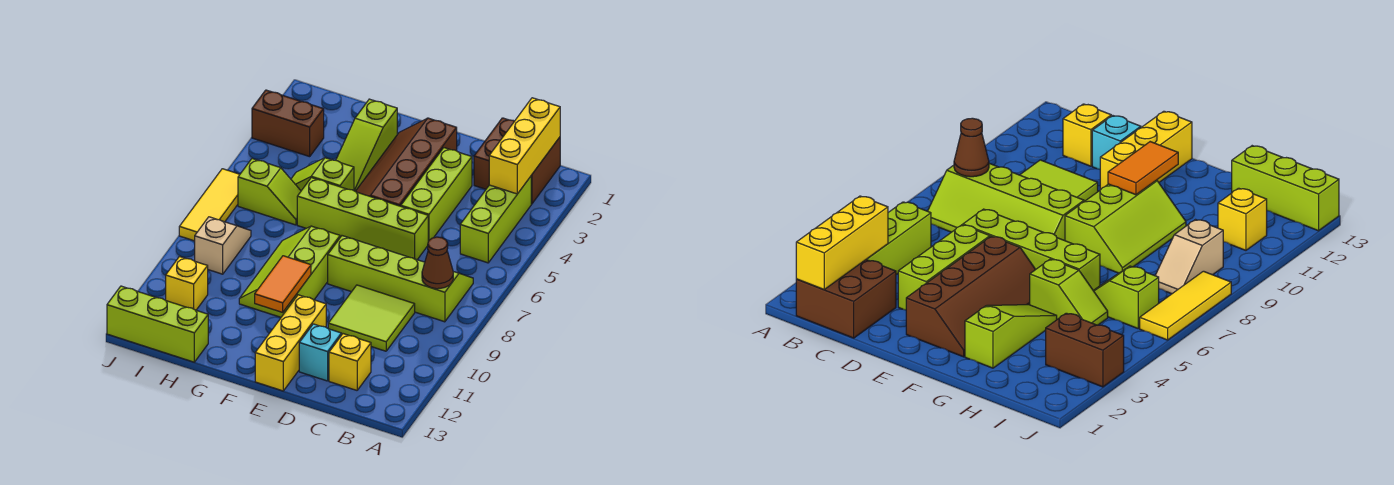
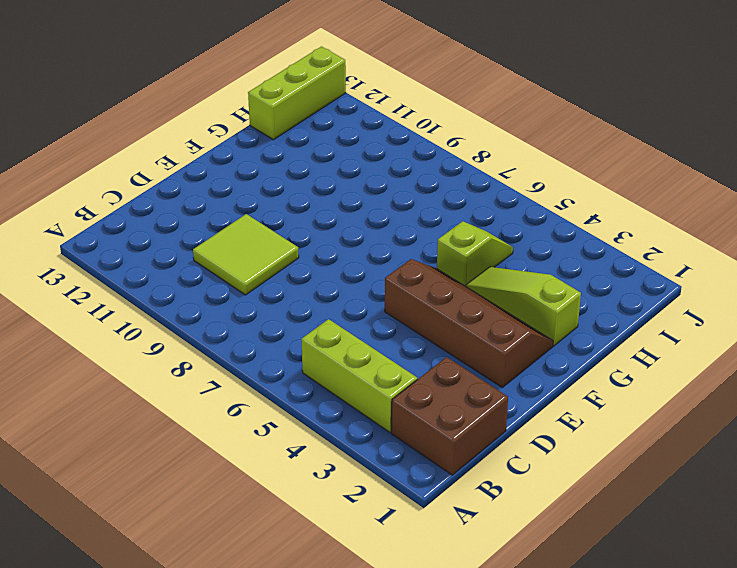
none -> lime 2x4 slope [328,236,473,322]
none -> yellow 1x1 brick [329,334,371,390]
none -> lime 1x3 brick [401,148,472,241]

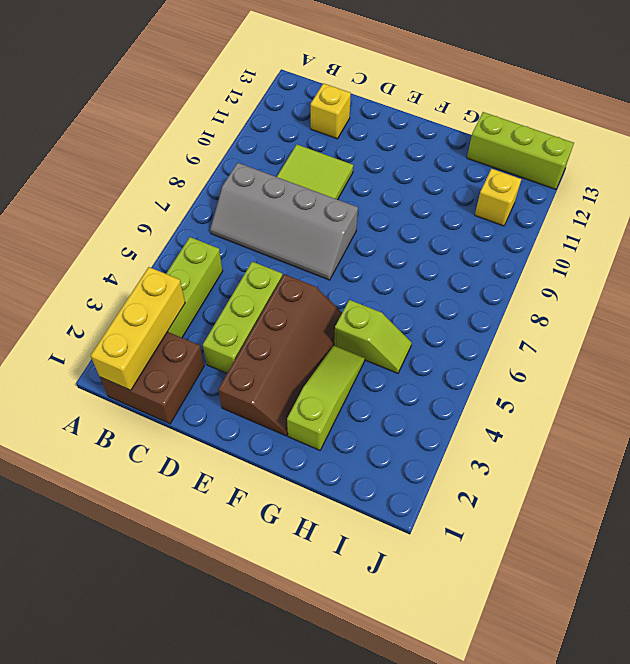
grey 2x4 slope [210,163,358,280] -> lime 2x4 slope [328,236,473,322]
none -> lime 1x4 brick [297,178,428,260]
none -> cyan 1x1 brick [299,324,341,381]
none -> yellow 1x3 brick [255,295,326,391]

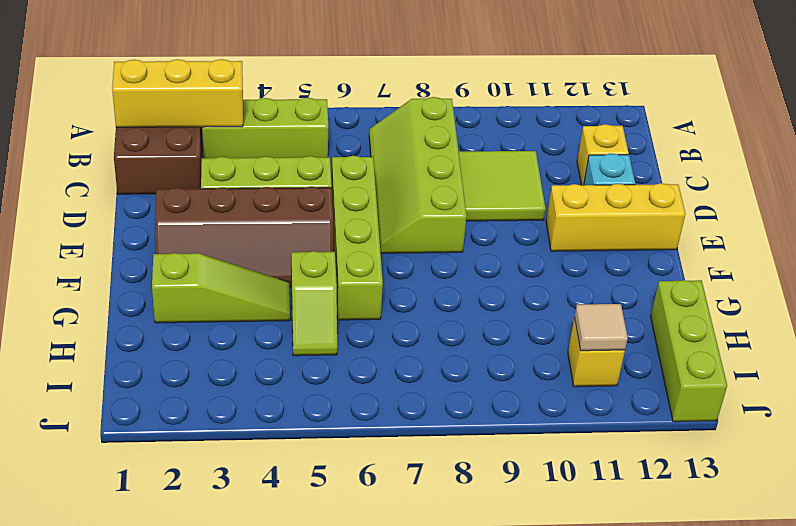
tan 1x1 tile [574,304,628,351] -> none
none -> lime 2x3 slope [239,226,340,317]
none -> lime 1x2 slope [238,159,301,225]
none -> brown 1x2 brick [252,90,324,157]

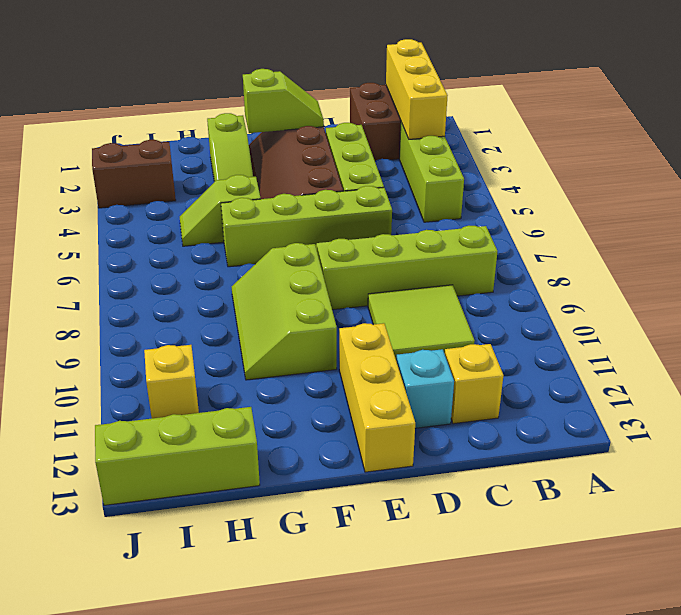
lime 1x2 slope [243,69,324,133] -> lime 1x2 slope moved to [238,159,301,225]
none -> tan 1x2 slope [195,217,251,274]
none -> yellow 1x3 tile [179,169,240,241]
none -> brown 1x1 cone [422,237,453,289]

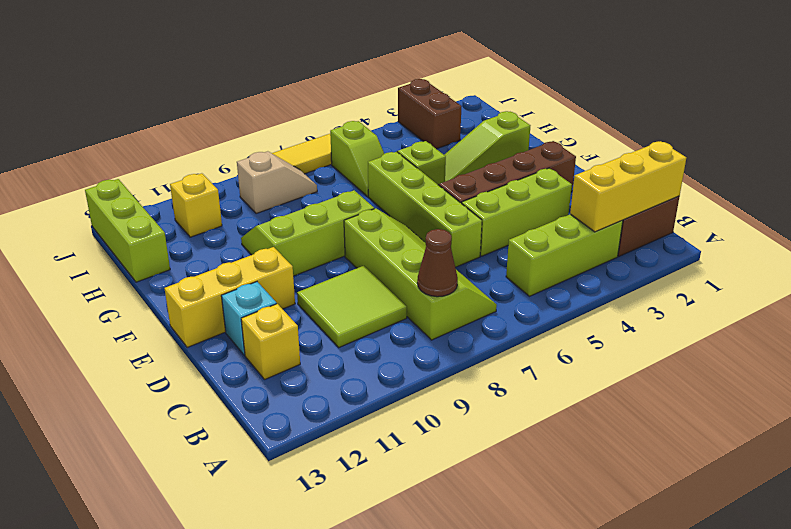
none -> orange 1x2 tile [255,256,311,312]

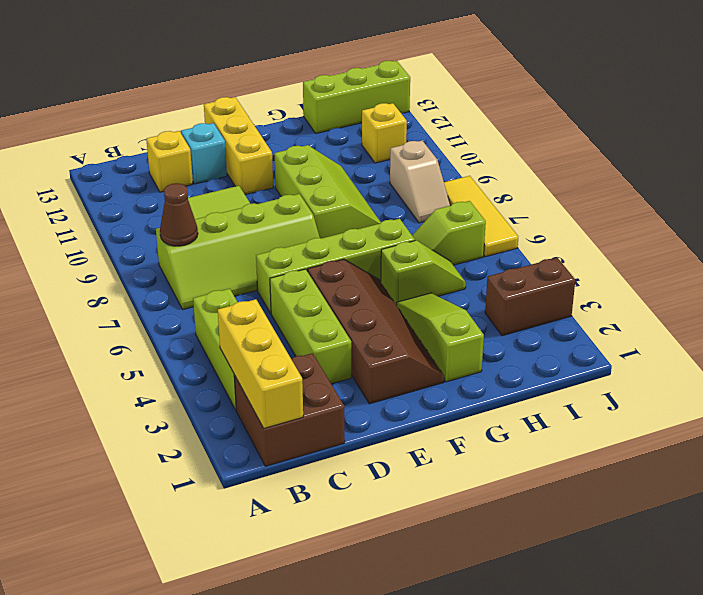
none -> orange 1x2 tile [255,256,311,312]

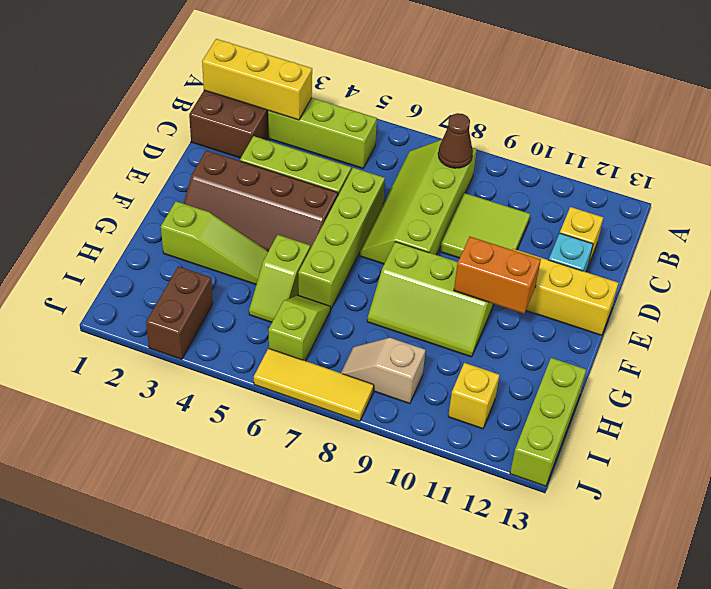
orange 1x2 brick [454,237,541,314] -> orange 1x2 tile [255,256,311,312]

